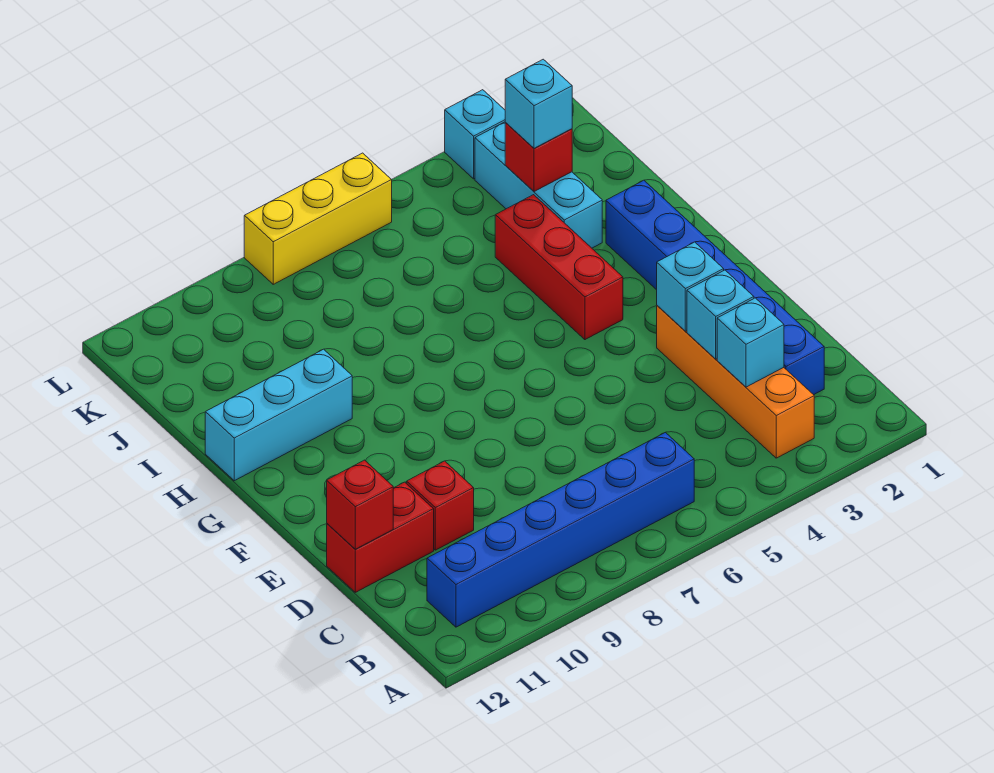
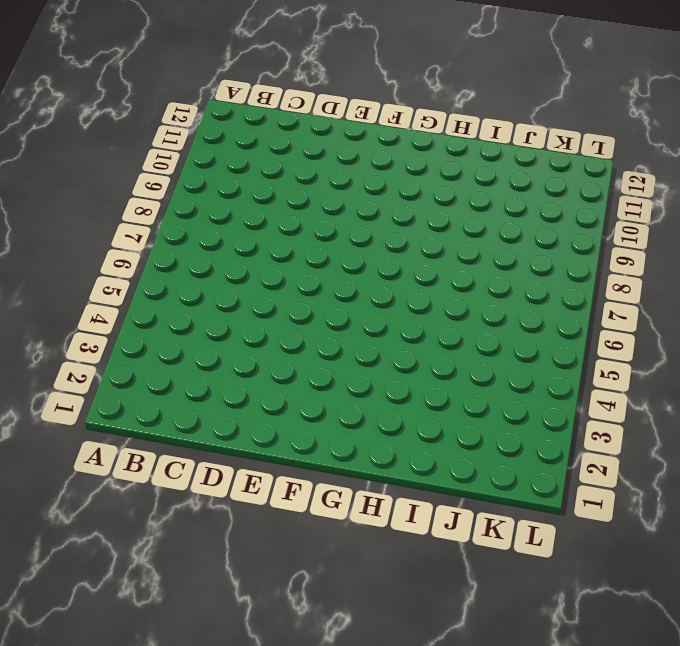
none -> orange 1x4 brick [657,306,814,458]
none -> blue 1x6 brick [427,432,694,627]
none -> blue 1x6 brick [606,180,824,395]

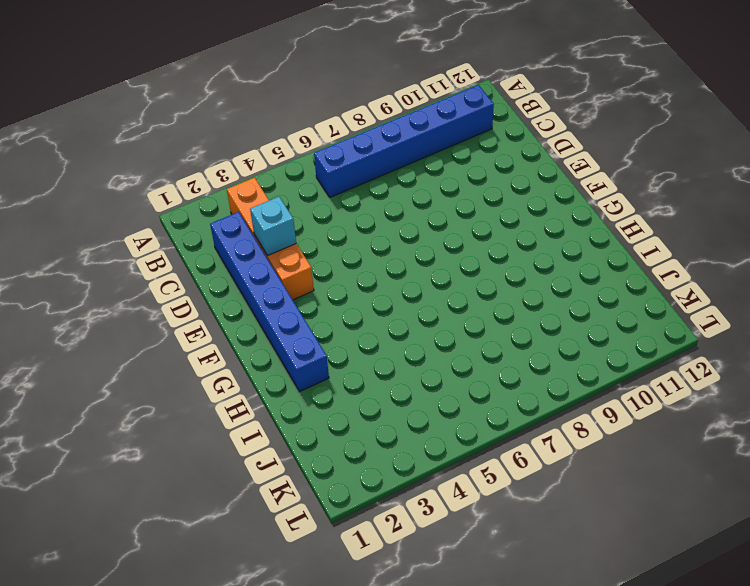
none -> red 1x1 brick [407,461,474,550]
none -> red 1x2 brick [327,482,434,592]
none -> red 1x3 brick [495,195,623,340]

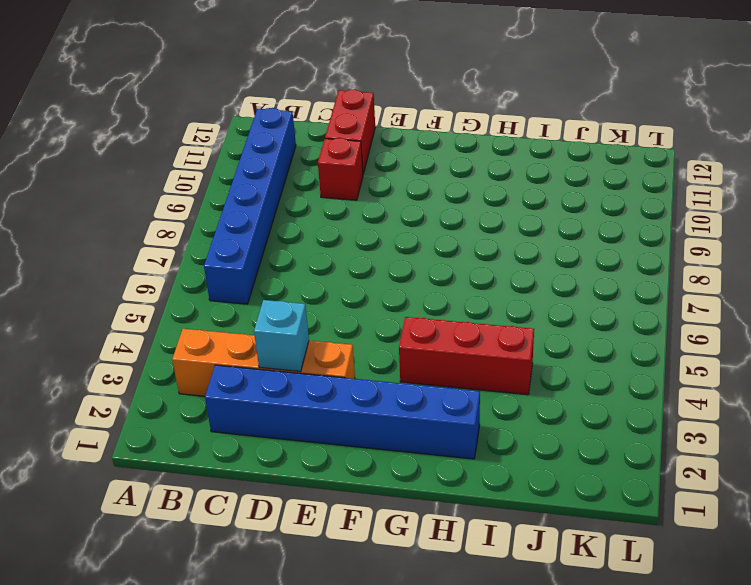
none -> cyan 1x3 brick [205,349,352,481]
none -> cyan 1x3 brick [475,122,602,248]
none -> cyan 1x1 brick [445,90,505,179]

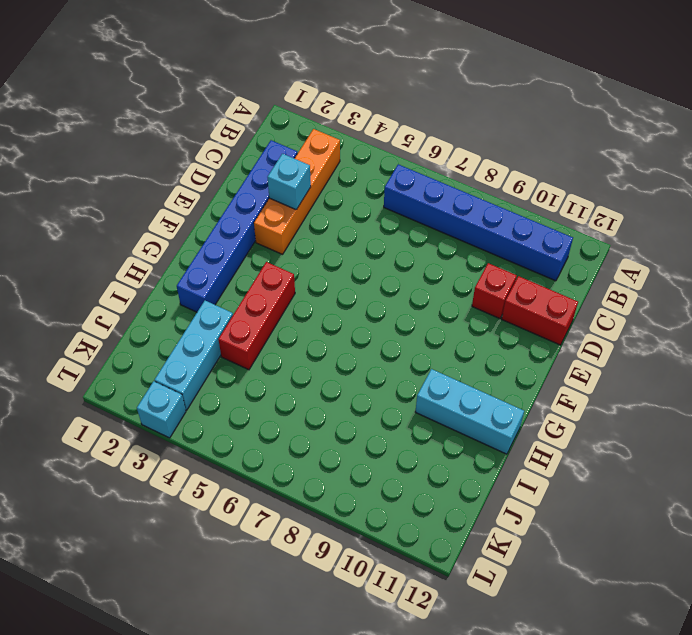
none -> yellow 1x3 brick [244,153,392,284]
none -> cyan 1x1 brick [717,298,784,387]
none -> red 1x1 brick [327,460,393,549]

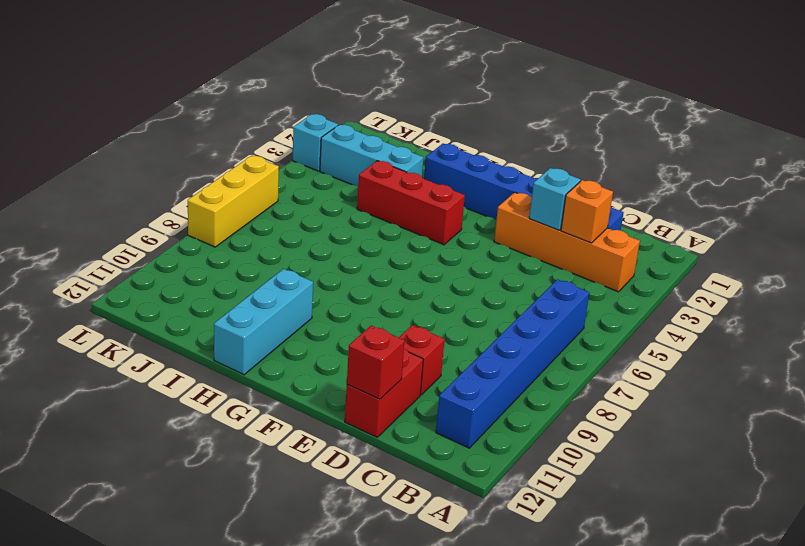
orange 1x1 brick [561,180,613,243] -> cyan 1x1 brick [717,298,784,387]
none -> cyan 1x1 brick [657,242,724,331]
none -> red 1x1 brick [505,123,572,192]
none -> cyan 1x1 brick [505,59,572,149]

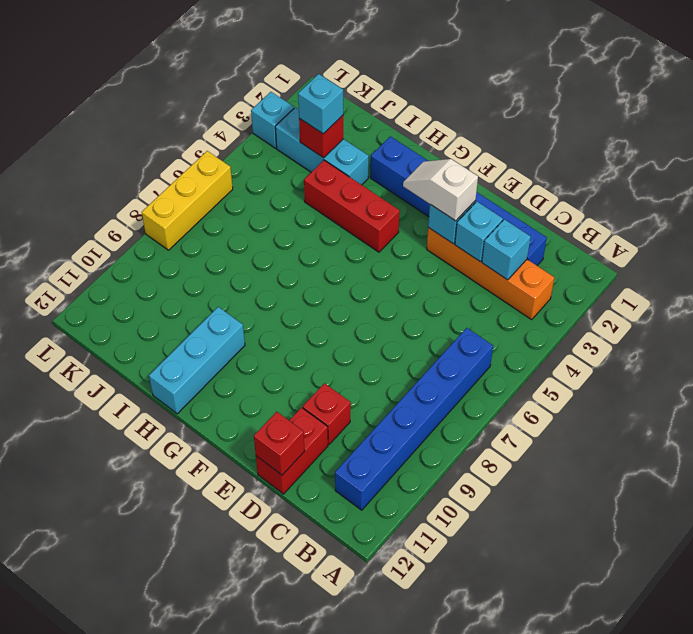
white 1x2 slope [403,159,478,221] -> none

